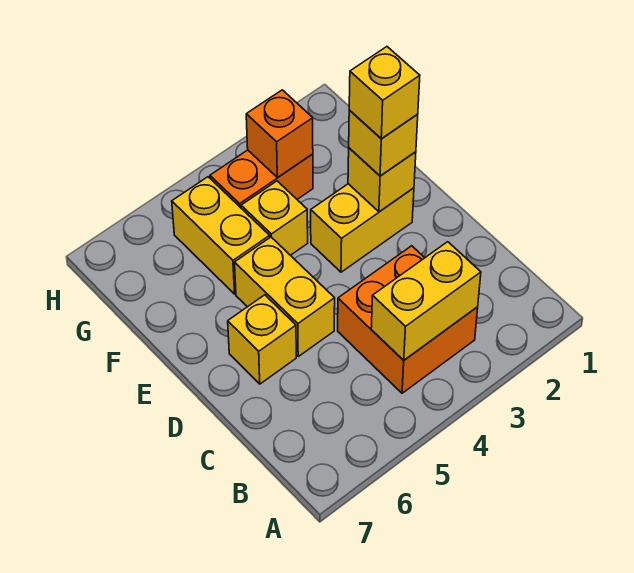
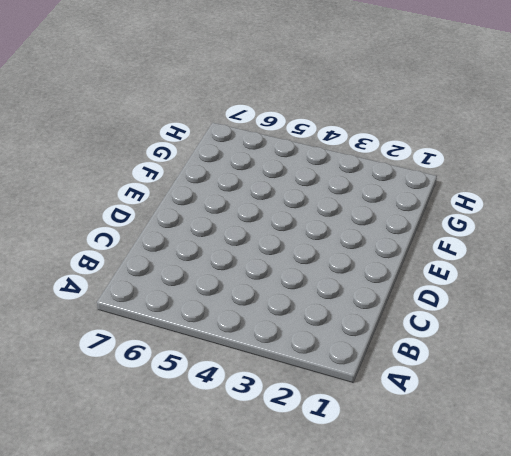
none -> orange 2x2 brick [338,246,478,393]
none -> yellow 1x2 brick [235,237,335,356]
none -> yellow 1x1 brick [228,295,296,384]

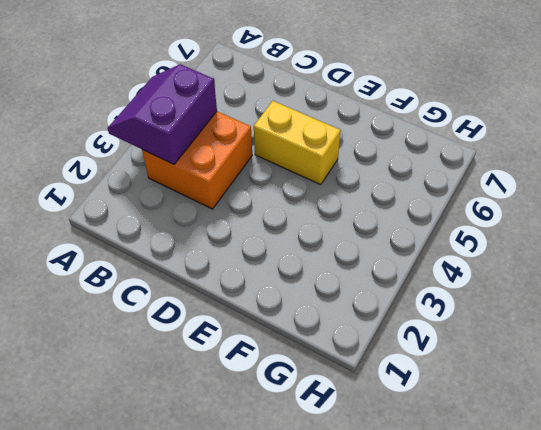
purple 2x2 slope [108,64,217,164] -> yellow 1x2 brick [371,242,481,360]
none -> yellow 1x1 brick [228,295,296,384]
none -> yellow 1x2 brick [311,184,414,272]
none -> yellow 1x1 brick [241,181,308,255]

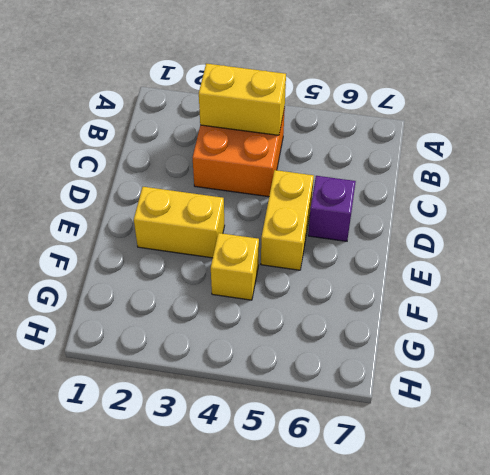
purple 1x1 brick [308,176,356,241] -> yellow 1x1 brick [228,295,296,384]
none -> yellow 1x2 brick [172,177,270,294]
none -> orange 1x2 brick [210,150,313,208]
none -> yellow 1x1 brick [348,148,416,212]

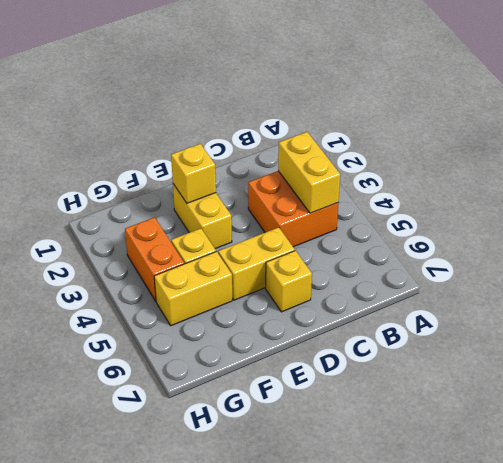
none -> orange 1x1 brick [246,90,313,177]
none -> yellow 1x1 brick [349,110,418,176]
none -> yellow 1x1 brick [349,47,420,139]

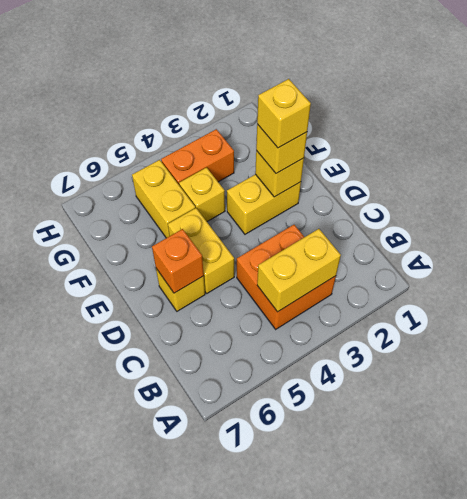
orange 1x1 brick [152,229,204,293] -> orange 1x1 brick moved to [246,90,313,177]

